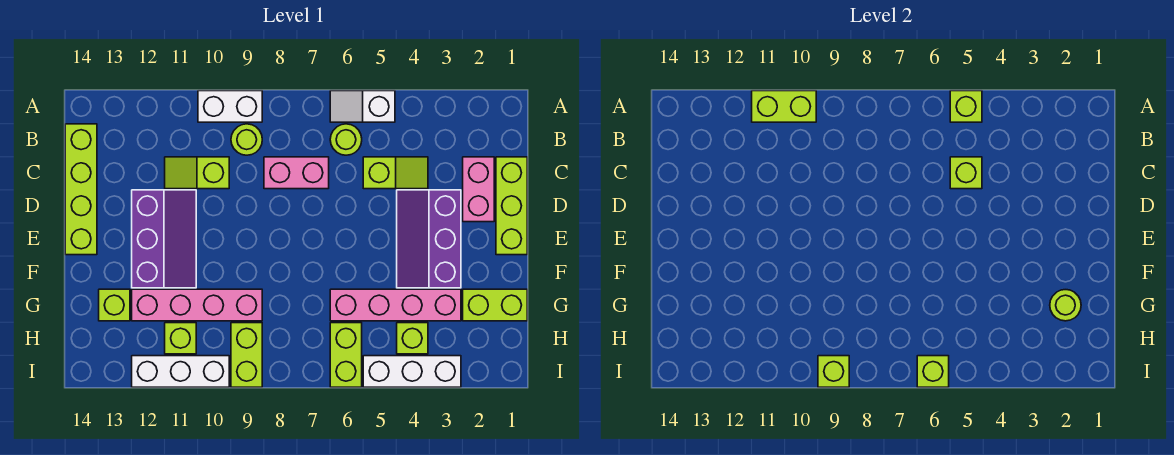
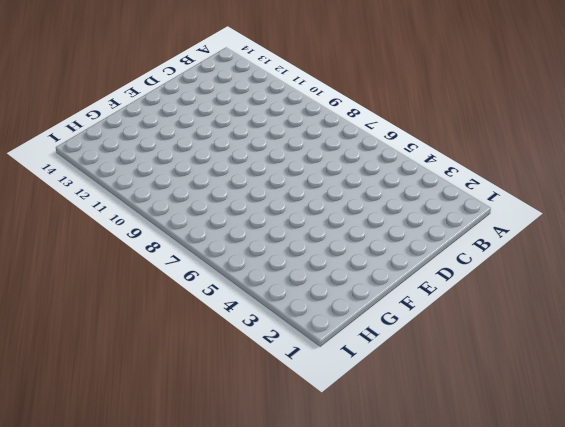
none -> white 1x2 slope [330,91,395,122]
none -> white 1x2 brick [198,91,262,122]
none -> lime 1x1 round brick [330,124,362,155]

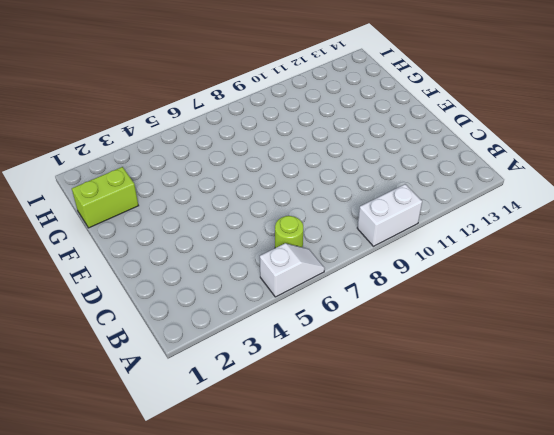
none -> lime 1x1 round brick [231,124,262,155]
none -> lime 1x4 brick [65,124,97,255]
none -> lime 1x3 brick [496,157,527,255]

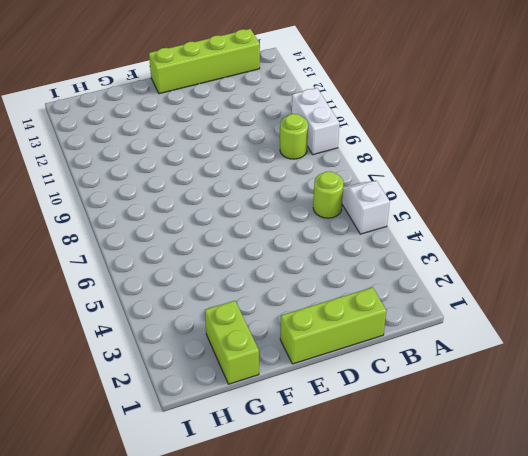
none -> pink 1x2 brick [463,157,494,222]
none -> lime 1x2 slope [363,157,428,189]
none -> pink 1x2 brick [264,157,329,189]

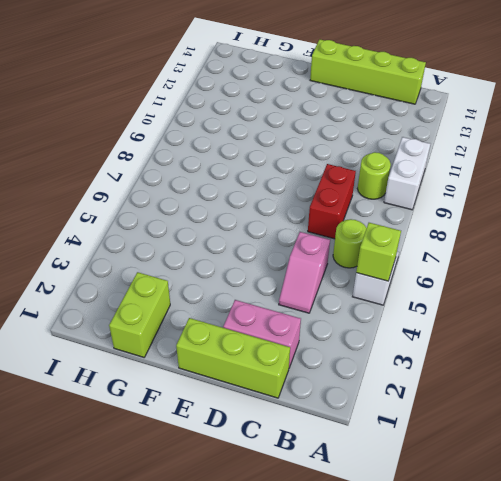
pink 1x2 slope [279,232,330,313] -> lime 1x2 slope [363,157,428,189]
red 1x2 brick [308,164,356,239] -> pink 1x2 brick [264,157,329,189]
none -> lime 1x2 slope [165,157,229,189]
none -> purple 2x3 slope [397,190,461,288]
none -> purple 2x3 slope [132,190,196,288]

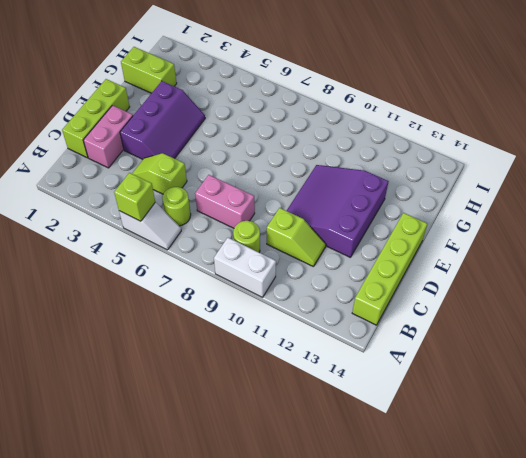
purple 3x3 slope [287,165,389,257] -> purple 2x3 slope [132,190,196,288]
none -> pink 1x4 brick [330,289,461,321]
none -> pink 1x4 brick [132,289,262,321]
none -> lime 1x1 brick [99,289,130,321]

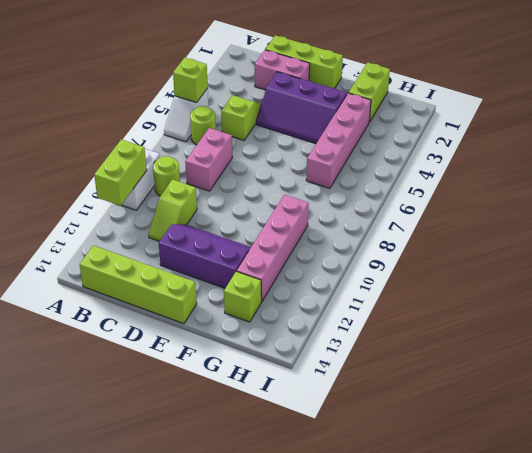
none -> lime 1x1 brick [397,323,428,354]
none -> lime 1x2 brick [330,323,362,387]
none -> lime 1x2 brick [231,323,262,387]

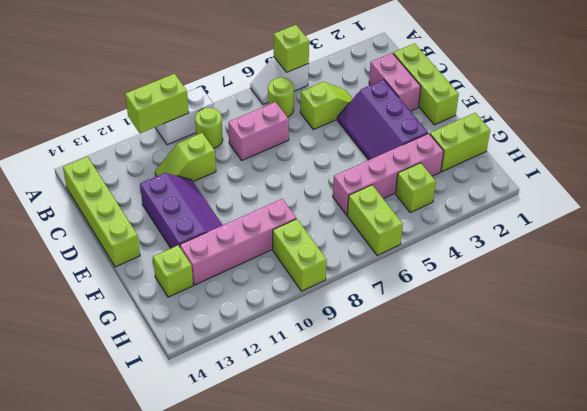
none -> lime 1x1 brick [165,323,196,354]
none -> white 1x3 brick [363,356,461,387]
none -> white 1x3 brick [132,356,229,387]

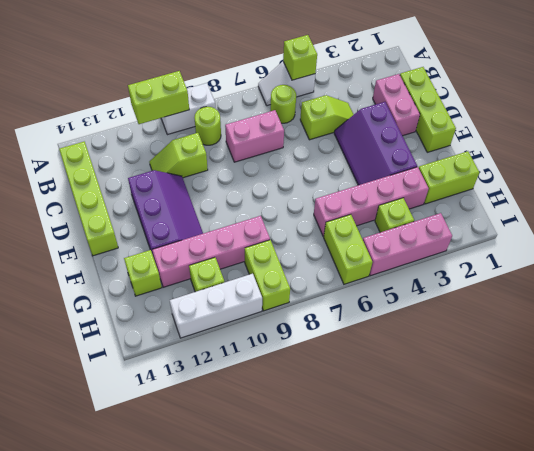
pink 1x3 brick [363,213,452,276] -> white 1x3 brick [363,356,461,387]
none -> lime 1x1 brick [950,157,982,189]
none -> lime 1x1 round brick [1050,290,1081,321]
none -> lime 1x1 brick [917,356,949,387]

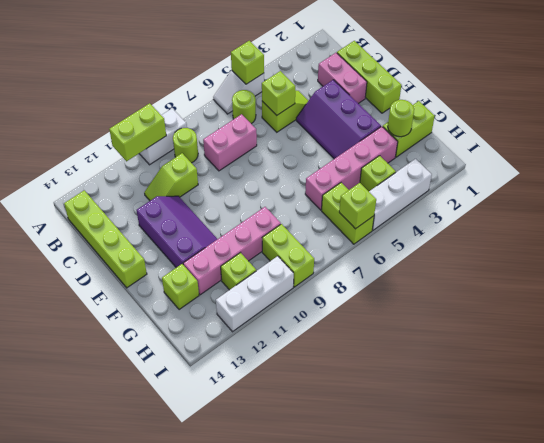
none -> lime 1x1 brick [818,356,849,387]

